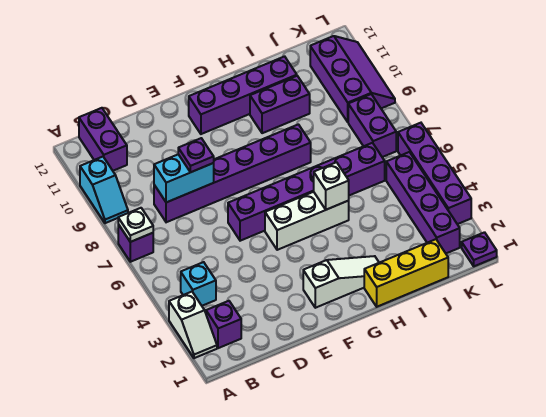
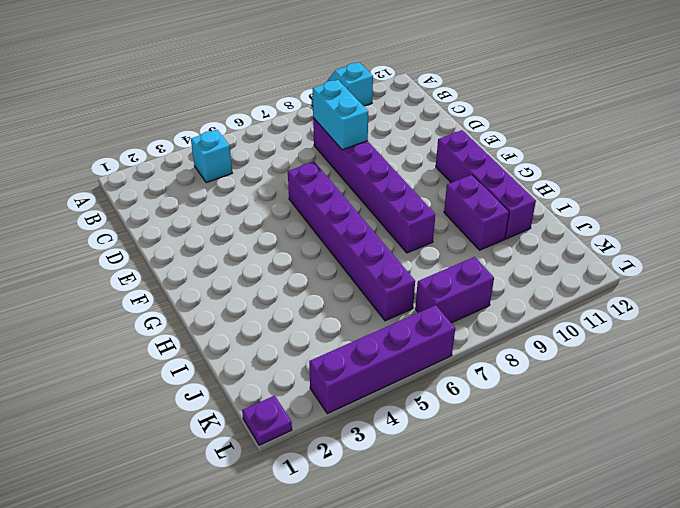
none -> white 1x2 slope [169,292,217,358]
none -> purple 1x1 brick [118,224,153,262]
none -> purple 1x1 brick [206,301,241,348]

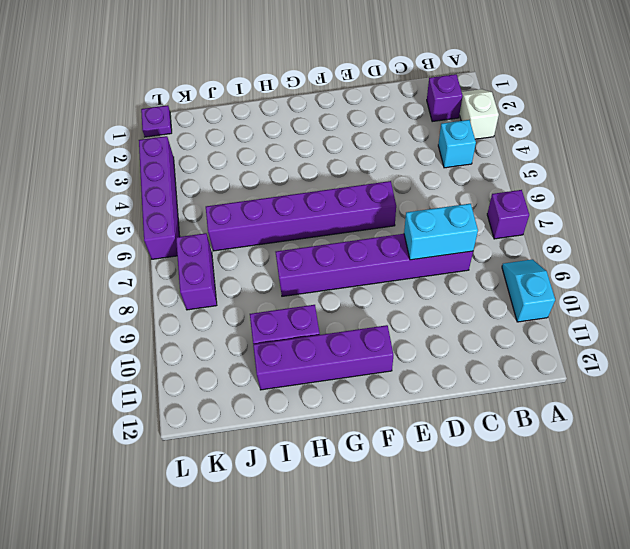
none -> purple 1x2 brick [79,108,127,171]
none -> white 1x3 slope [303,256,379,308]
none -> white 1x3 brick [265,192,349,250]

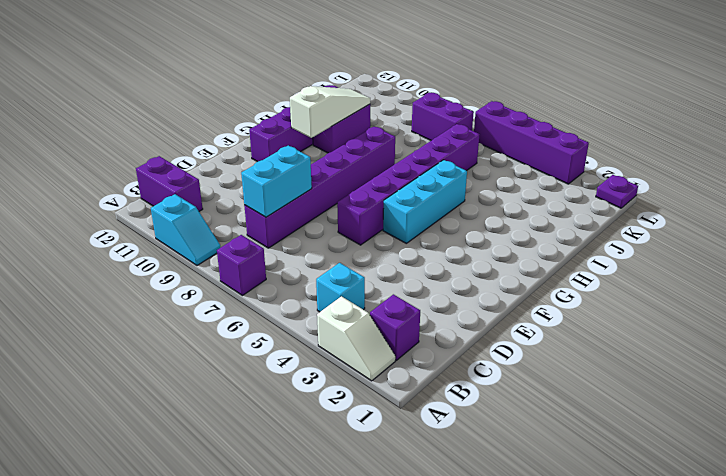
cyan 1x3 brick [383,160,467,243] -> white 1x3 brick [265,192,349,250]
white 1x3 slope [290,86,370,138] -> white 1x3 slope moved to [303,256,379,308]
none -> yellow 1x3 brick [364,239,448,307]
none -> purple 1x4 brick [386,152,460,253]
none -> purple 2x3 slope [310,36,395,122]

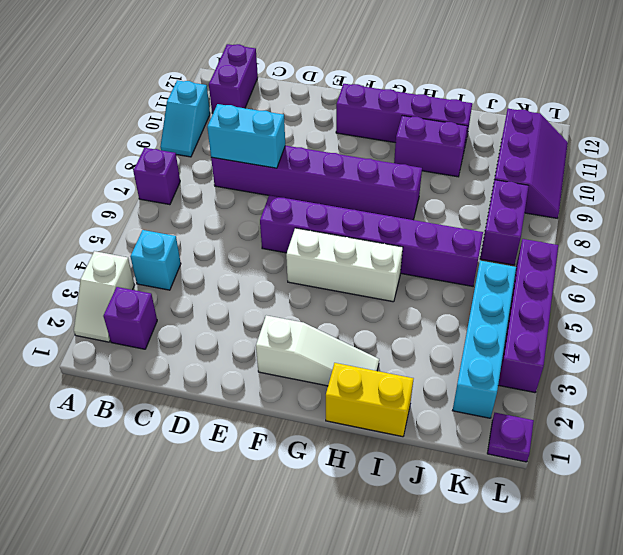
yellow 1x2 brick [326,363,414,437] -> yellow 1x3 brick [364,239,448,307]
cyan 1x4 brick [452,261,516,418] -> purple 1x4 brick [386,152,460,253]
none -> white 1x1 plate [118,208,153,242]
none -> white 1x1 brick [314,162,349,210]
none -> purple 1x1 plate [178,138,214,172]

